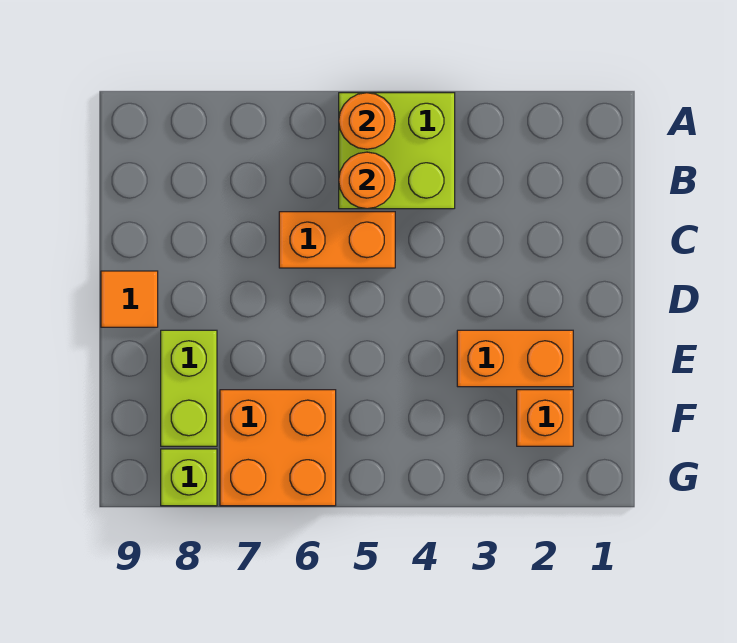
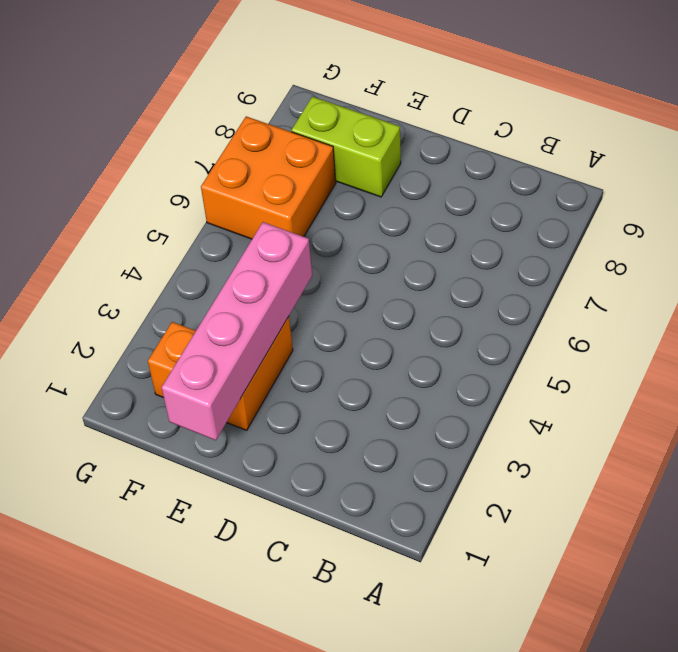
pink 1x4 brick [162,222,312,440] -> none
none -> lime 2x2 brick [339,93,455,209]
none -> orange 1x2 brick [279,212,395,268]

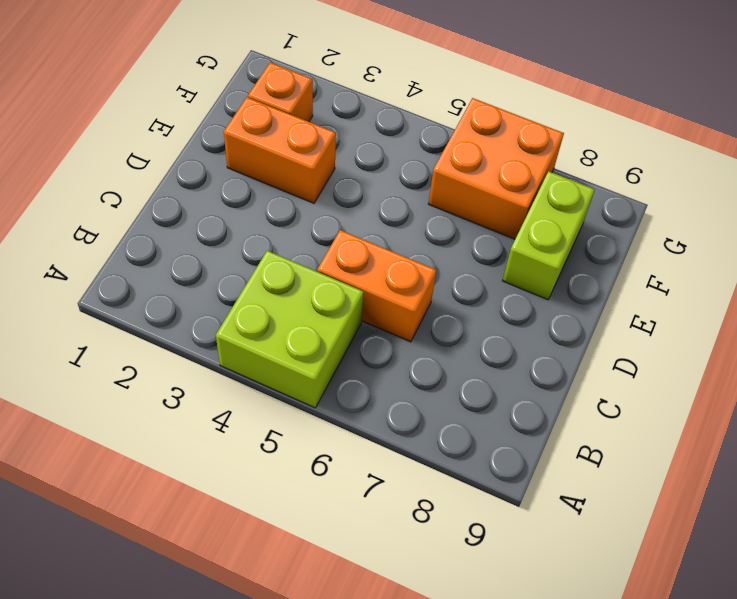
none -> orange 1x1 tile [101,271,158,327]
none -> lime 1x1 brick [161,449,217,506]

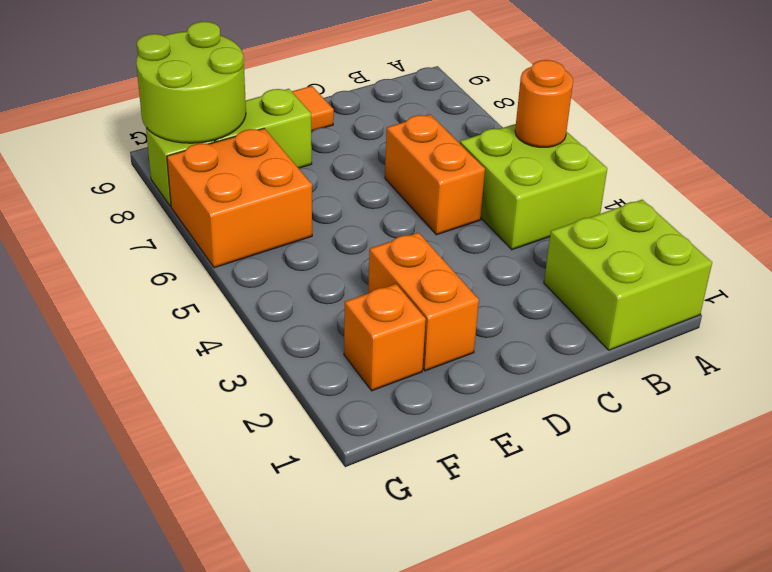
lime 2x2 brick [544,200,712,350] -> none
lime 2x2 round brick [136,22,246,143] -> none
none -> orange 1x1 round brick [339,152,395,209]

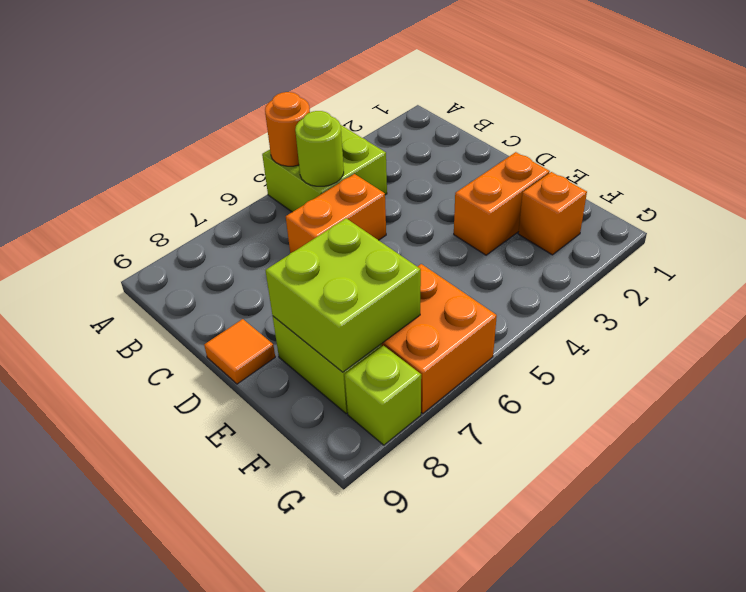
lime 1x1 round brick [295,111,344,186] -> orange 1x1 round brick [339,152,395,209]
lime 2x2 brick [265,218,421,372] -> none

